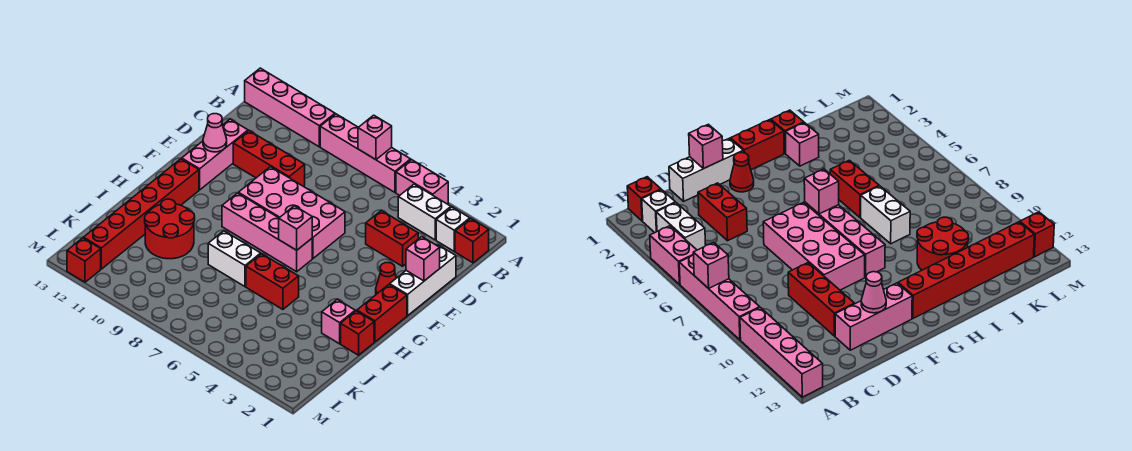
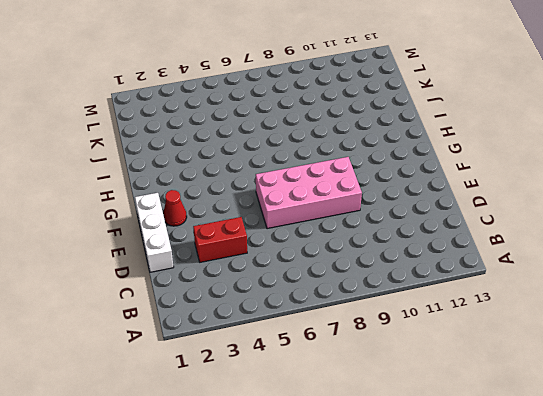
none -> pink 1x2 brick [396,160,448,204]
none -> pink 1x4 brick [320,114,411,192]
none -> pink 1x4 brick [245,68,335,147]

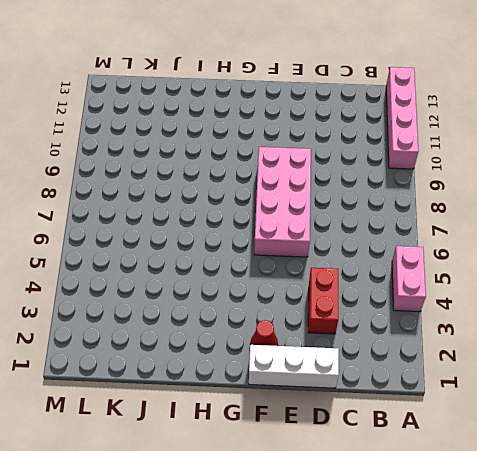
none -> pink 1x4 brick [320,114,411,192]
none -> red 1x1 brick [455,219,489,263]
none -> white 1x1 brick [436,207,470,251]

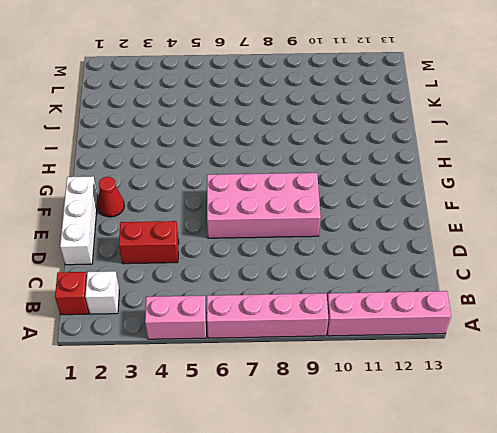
none -> white 1x2 brick [398,184,451,240]
none -> red 1x3 brick [233,131,305,186]
none -> pink 1x3 brick [182,119,248,190]

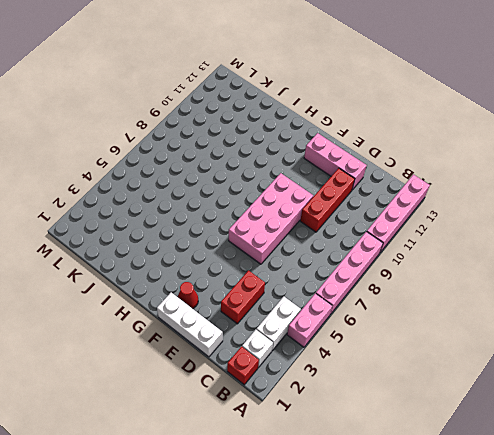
none -> red 1x2 brick [357,285,407,342]
none -> pink 1x4 brick [222,193,312,272]
none -> red 1x6 brick [83,159,199,269]

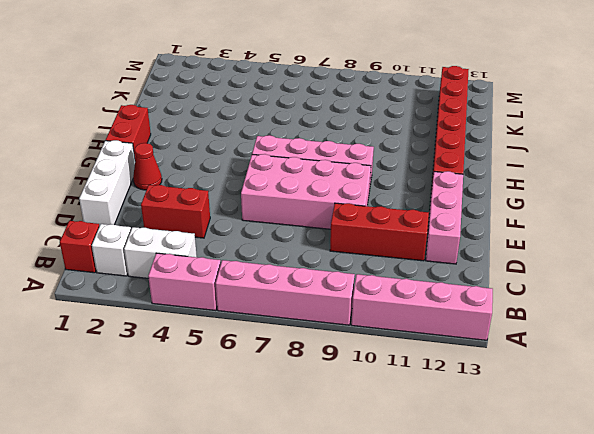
none -> red 1x1 brick [341,311,374,355]
none -> pink 1x1 brick [322,299,355,344]
none -> red 1x2 brick [246,254,299,309]

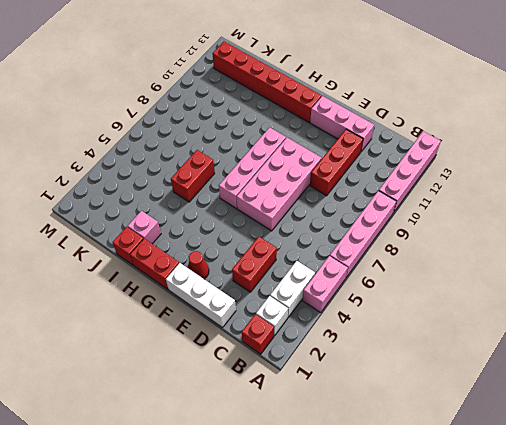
none -> white 1x2 brick [208,231,261,287]
none -> red 2x2 round brick [145,199,195,259]
none -> red 1x1 brick [67,238,101,282]

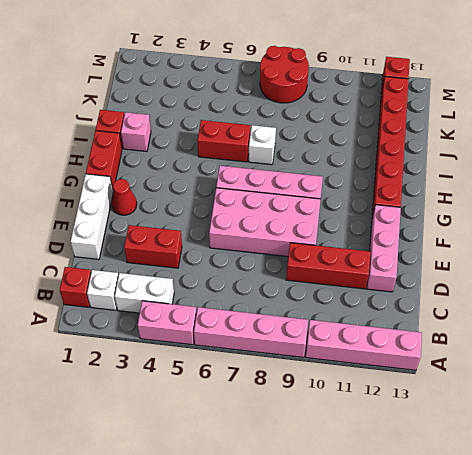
white 1x1 brick [249,125,276,165] -> white 1x2 brick [208,231,261,287]
red 2x2 round brick [260,46,309,103] -> red 2x2 round brick moved to [145,199,195,259]
none -> pink 1x1 brick [358,115,392,160]
none -> pink 1x1 brick [406,237,440,281]
none -> pink 1x1 cone [203,114,227,152]

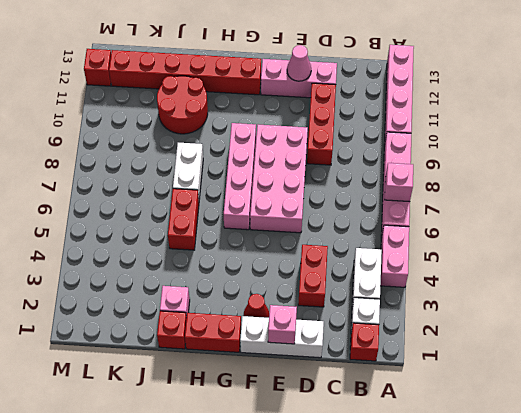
none -> pink 1x1 brick [279,206,312,250]

